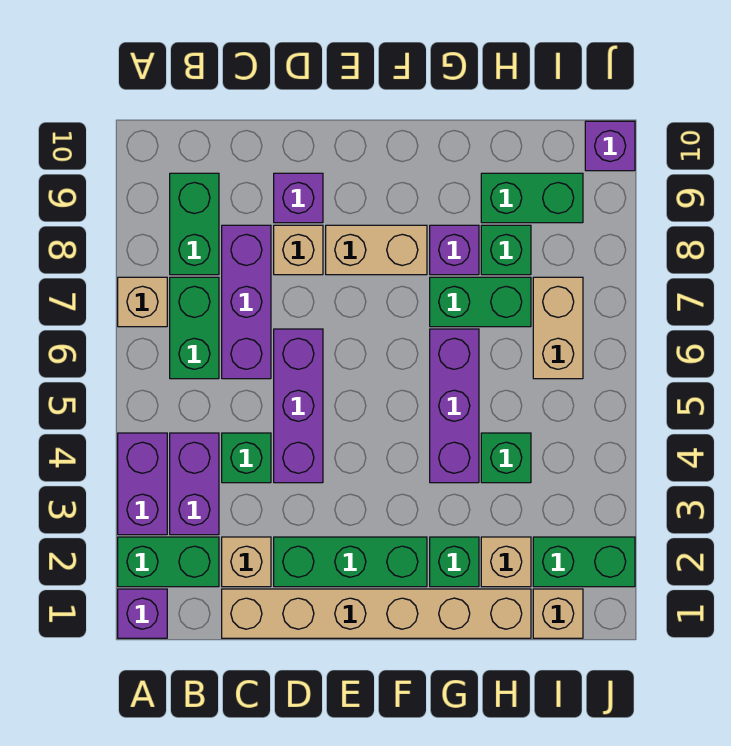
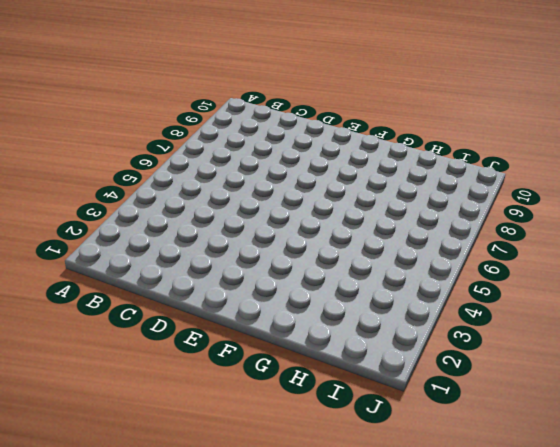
none -> purple 1x1 brick [118,589,167,638]
none -> green 1x2 brick [118,537,219,587]
none -> purple 1x2 brick [118,433,167,535]

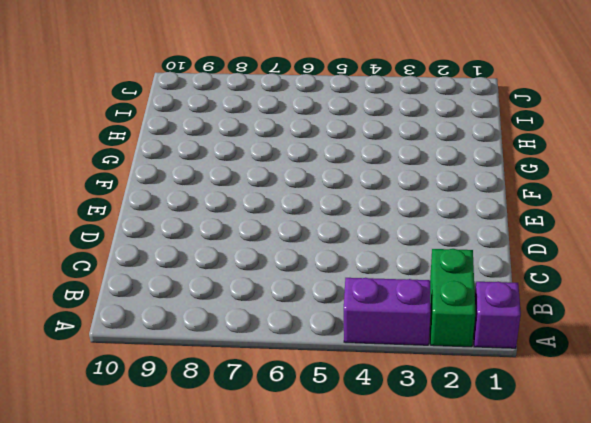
none -> tan 1x1 brick [118,277,167,327]
none -> purple 1x2 brick [170,433,219,535]
none -> green 1x2 brick [170,277,219,379]

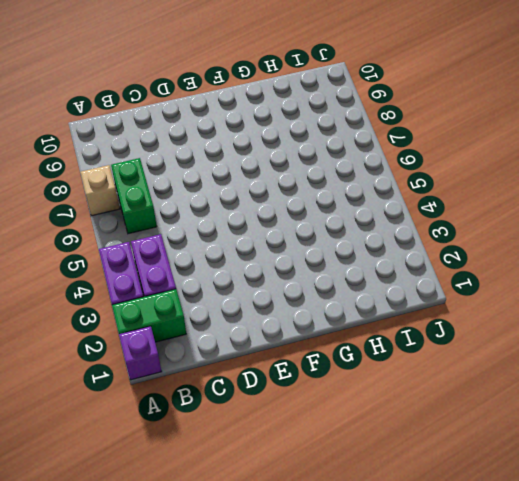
none -> green 1x2 brick [170,173,219,275]
none -> tan 1x6 brick [222,589,531,638]
none -> tan 1x1 brick [222,537,271,587]

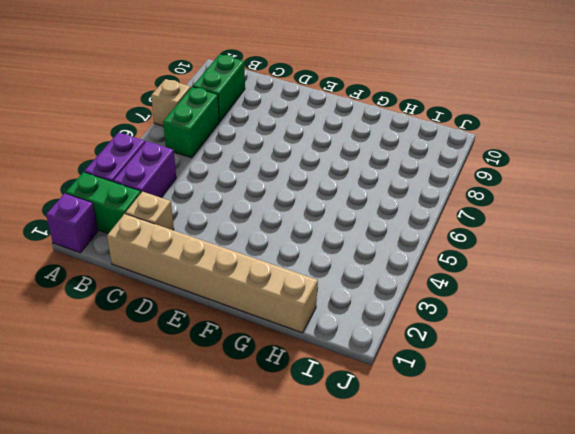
none -> green 1x1 brick [222,433,271,483]
none -> purple 1x3 brick [222,225,271,379]
none -> green 1x3 brick [274,537,427,587]

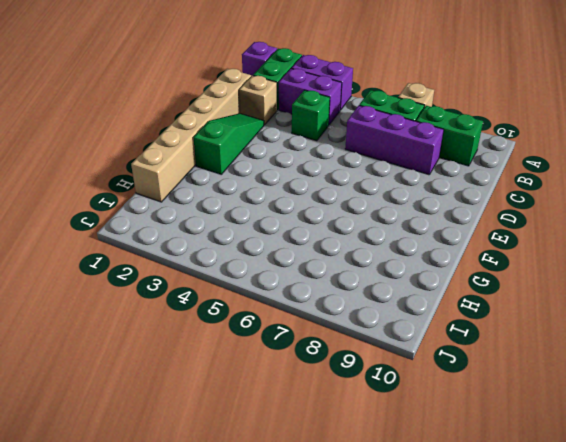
green 1x3 slope [193,113,264,174] -> green 1x3 brick [274,537,427,587]
none -> purple 1x3 brick [274,329,323,483]
none -> tan 1x1 brick [274,225,323,275]
none -> purple 1x1 brick [274,173,323,223]

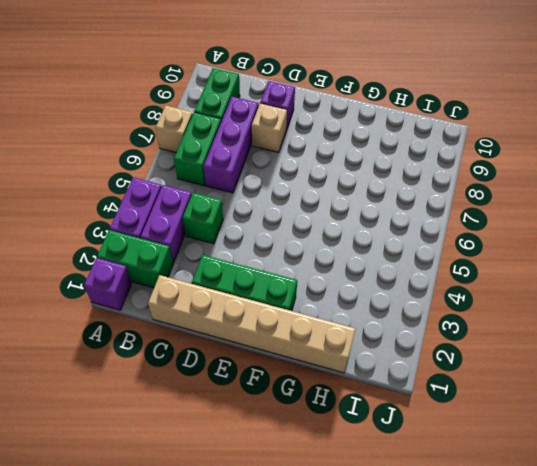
none -> tan 1x1 brick [222,537,271,587]
none -> purple 1x3 brick [274,329,323,483]
none -> tan 1x2 brick [326,225,427,275]

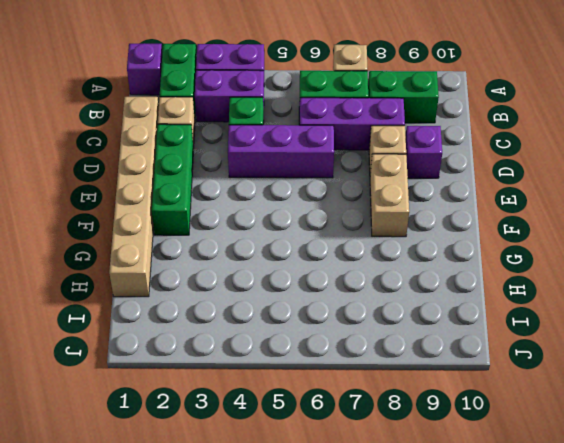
none -> green 1x1 brick [430,537,479,587]
none -> purple 1x3 brick [430,329,479,483]
none -> green 1x2 brick [430,277,531,327]

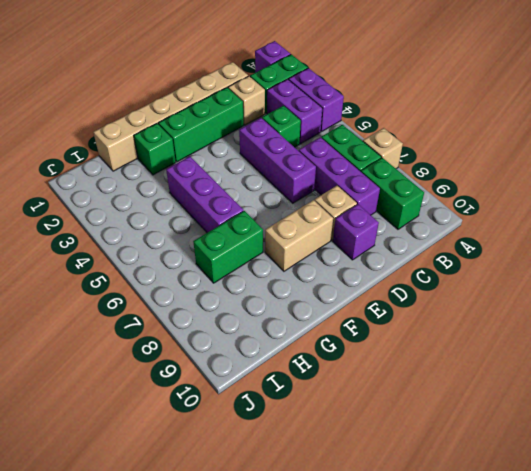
none -> purple 1x1 brick [430,225,479,275]
none -> tan 1x1 brick [481,537,531,587]
none -> green 1x1 brick [481,433,531,483]

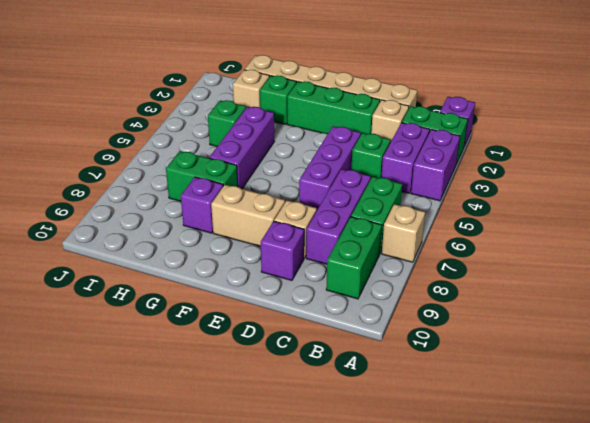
none -> green 1x1 brick [481,225,531,275]
none -> green 1x2 brick [481,173,583,223]
none -> tan 1x1 brick [533,589,583,638]

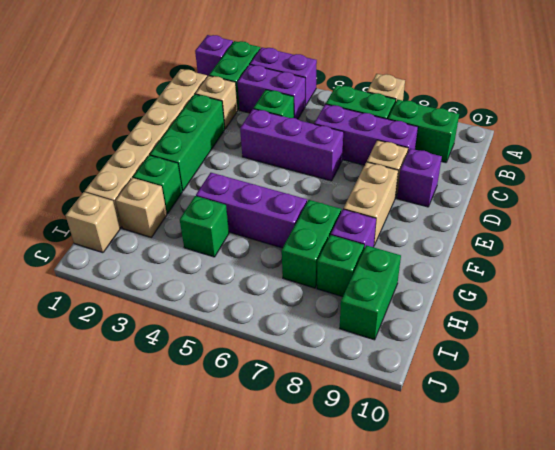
none -> green 1x2 brick [533,537,635,587]
none -> tan 1x2 brick [533,277,583,379]
none -> purple 1x1 brick [585,121,635,171]

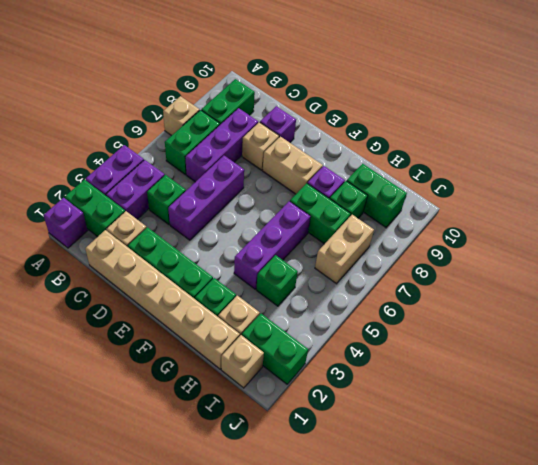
none -> purple 1x1 brick [585,121,635,171]

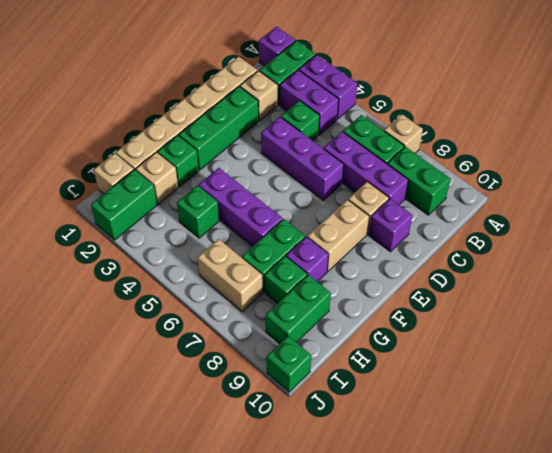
green 1x1 brick [267,336,311,392] -> purple 1x1 brick [585,121,635,171]

